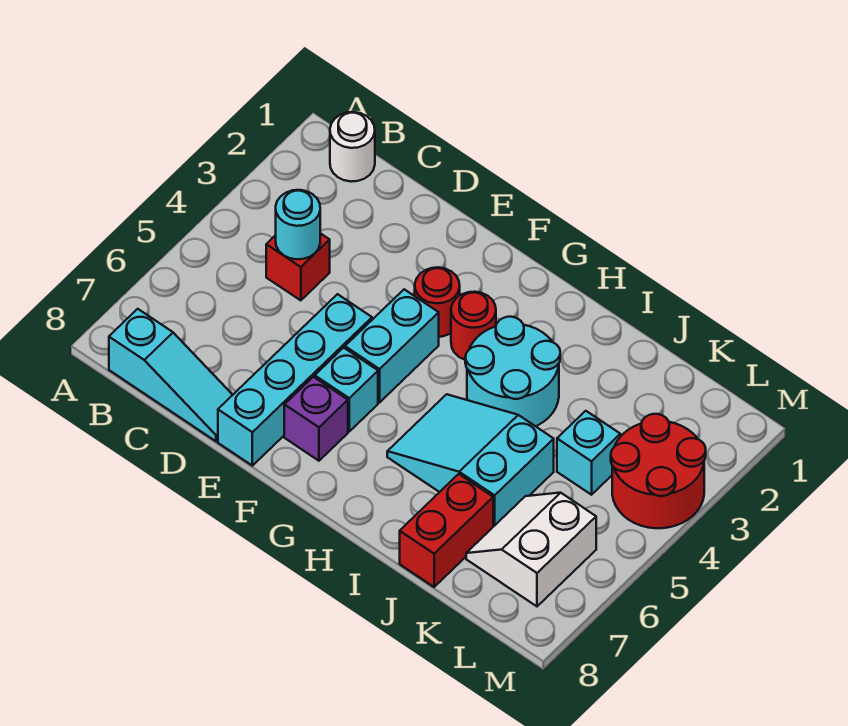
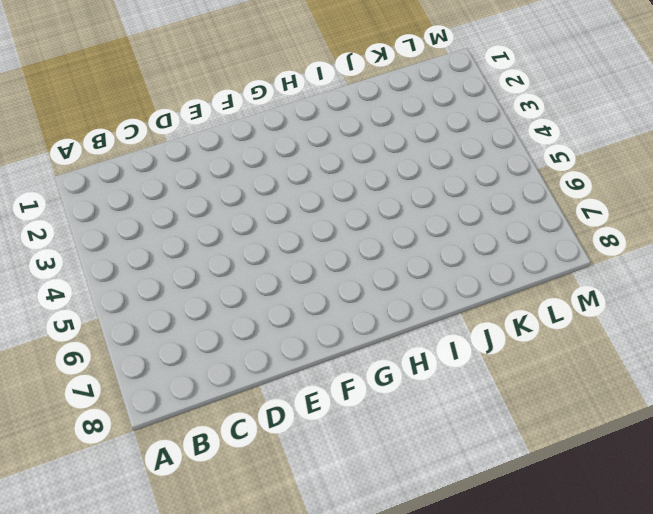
none -> white 1x1 round brick [330,112,375,181]
none -> cyan 1x3 slope [109,309,232,441]
none -> red 1x1 brick [266,233,330,300]

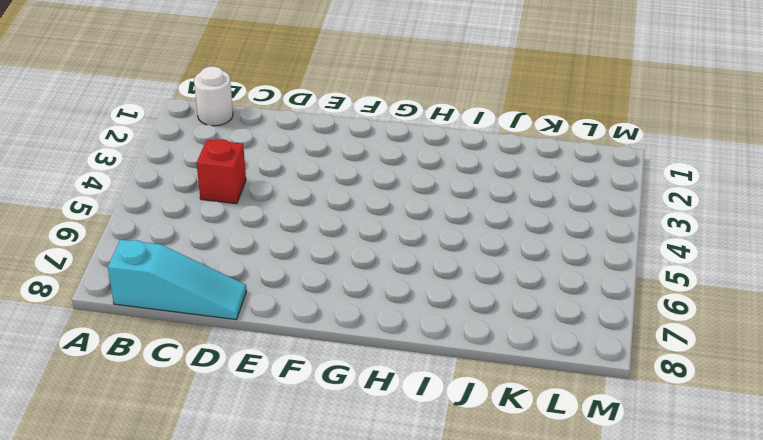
none -> cyan 1x4 brick [218,294,372,466]
none -> red 1x1 round brick [415,267,460,337]
none -> cyan 1x2 brick [345,289,439,402]

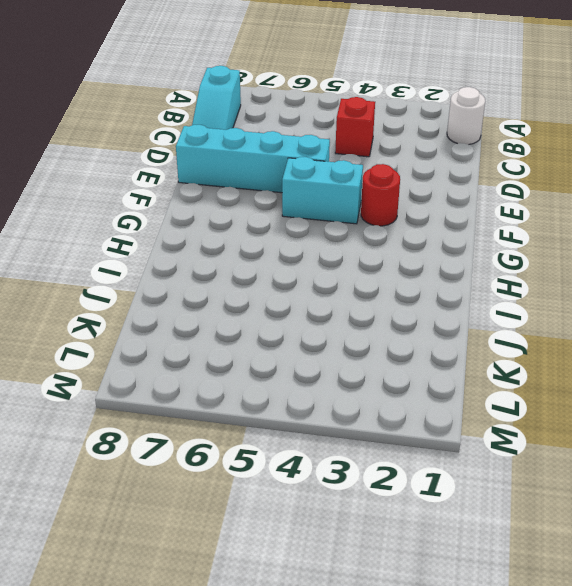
none -> cyan 1x1 brick [315,348,378,431]
none -> purple 1x1 brick [284,377,348,461]
none -> red 1x1 round brick [451,292,496,360]

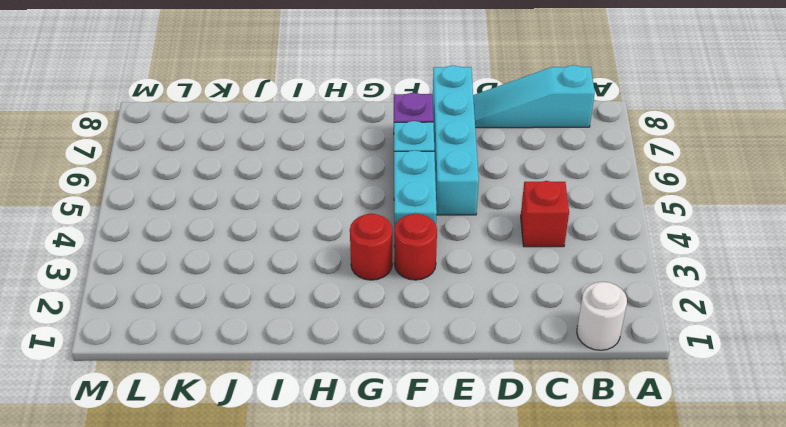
none -> cyan 2x2 round brick [465,317,560,426]
none -> cyan 2x3 slope [387,394,554,527]
none -> red 1x2 brick [400,474,493,587]

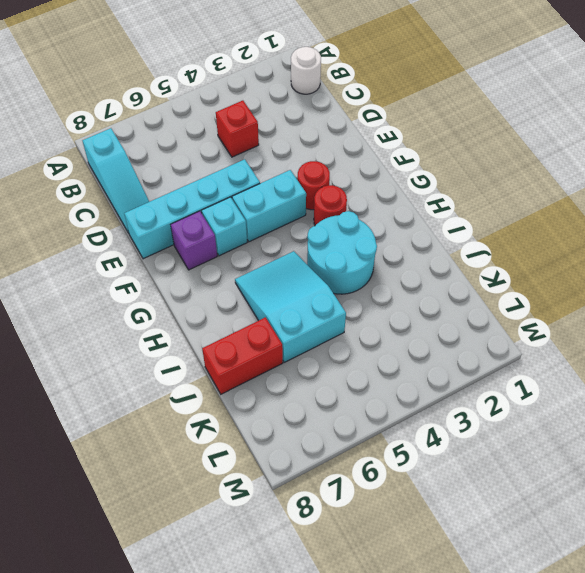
none -> cyan 1x1 brick [557,411,620,495]
none -> white 2x2 slope [466,493,596,606]
none -> red 2x2 round brick [611,414,706,528]

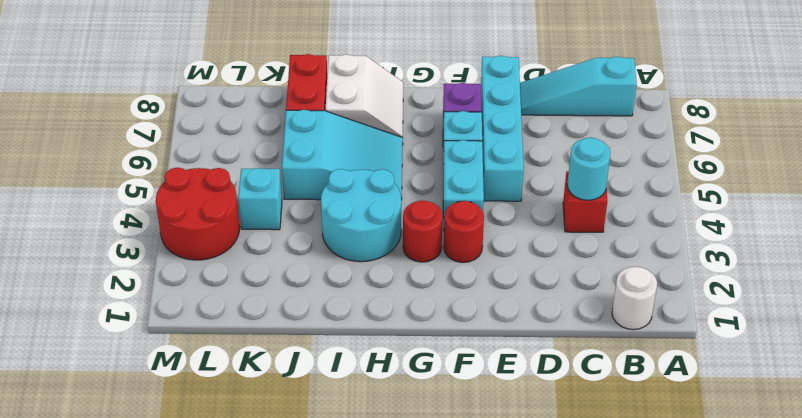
white 2x2 slope [326,54,403,137] -> white 2x2 slope moved to [466,493,596,606]

